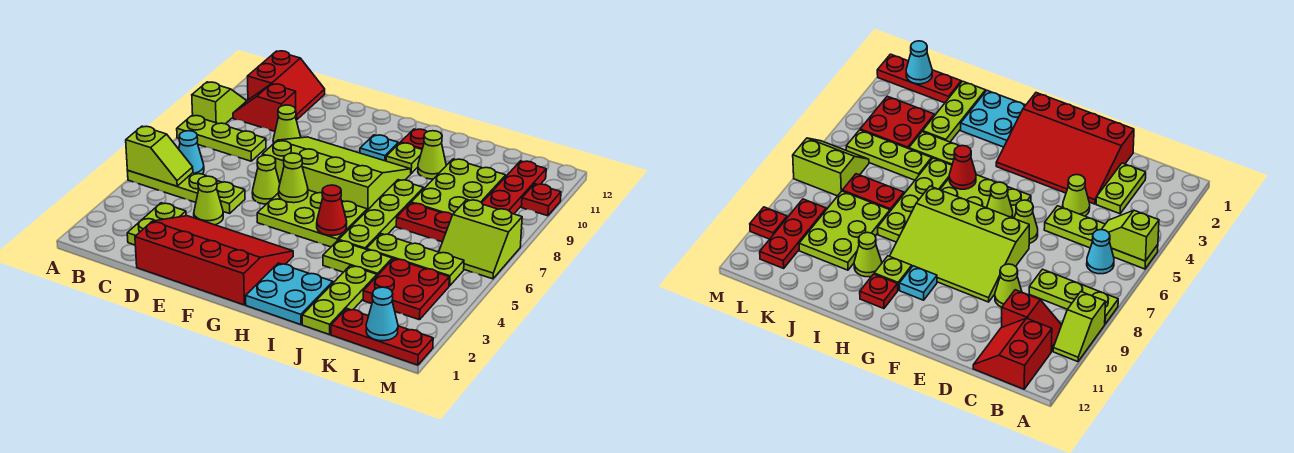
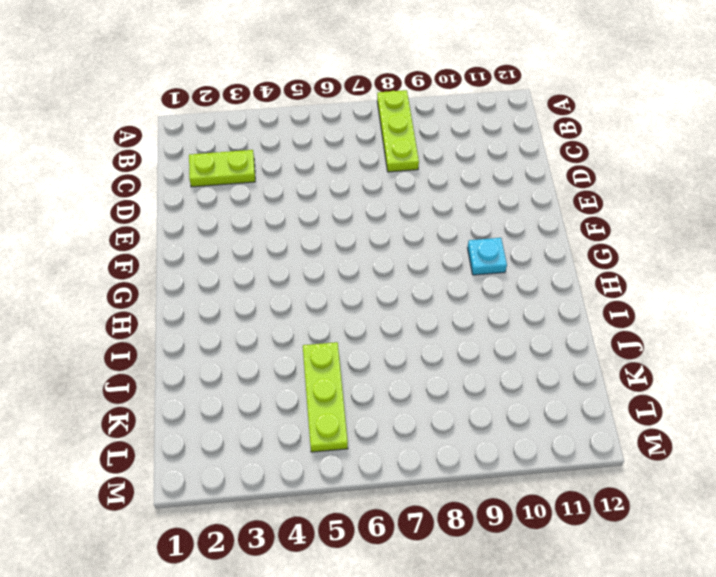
none -> lime 1x4 plate [128,171,245,213]
none -> lime 1x2 slope [192,82,246,124]
none -> cyan 1x1 cone [179,131,204,174]
none -> red 1x2 slope [233,84,296,131]

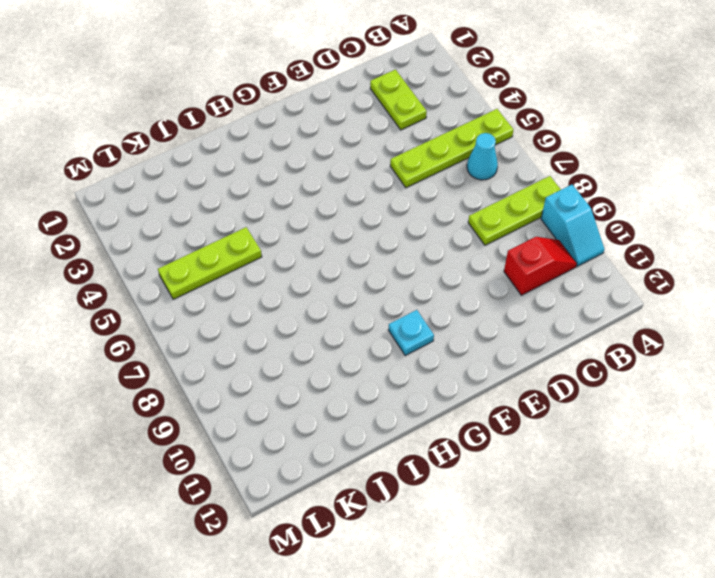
cyan 1x2 slope [541,185,604,266] -> lime 1x2 slope [192,82,246,124]
none -> red 2x2 slope [247,51,325,120]
none -> red 3x4 slope [135,216,293,305]
none -> lime 1x1 cone [194,176,223,225]
none -> lime 1x1 cone [273,105,301,144]

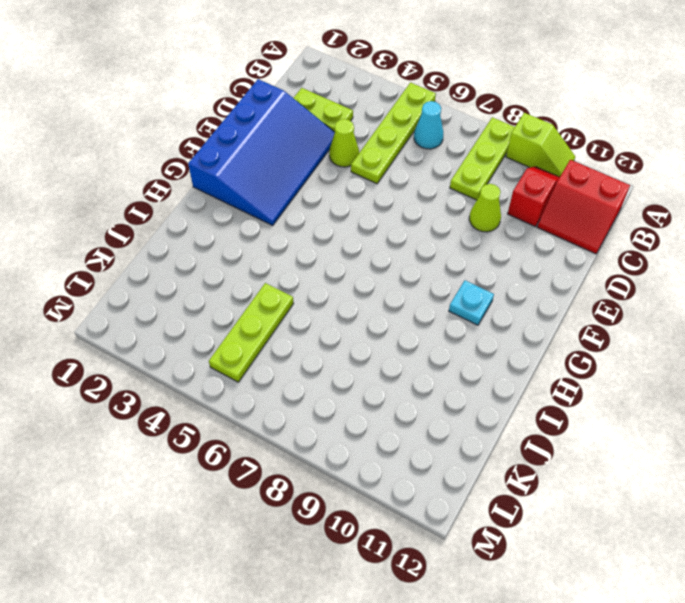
blue 3x4 slope [188,79,335,225] -> red 3x4 slope [135,216,293,305]
none -> lime 1x1 cone [252,155,280,204]
none -> lime 3x4 slope [262,137,411,210]
none -> lime 2x3 plate [257,190,367,247]
none -> cyan 2x2 plate [246,263,333,325]

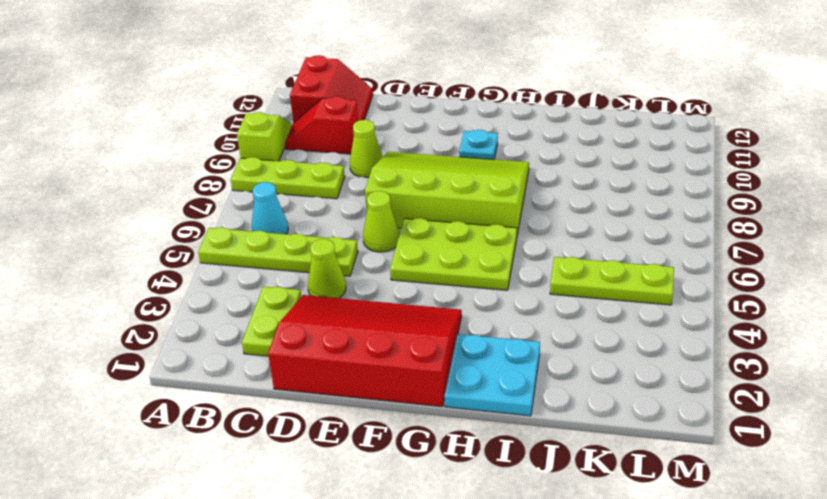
none -> lime 1x1 plate [386,143,422,173]
none -> red 1x1 plate [401,129,427,149]
none -> lime 1x2 plate [323,240,392,276]
none -> lime 1x4 plate [339,180,424,249]

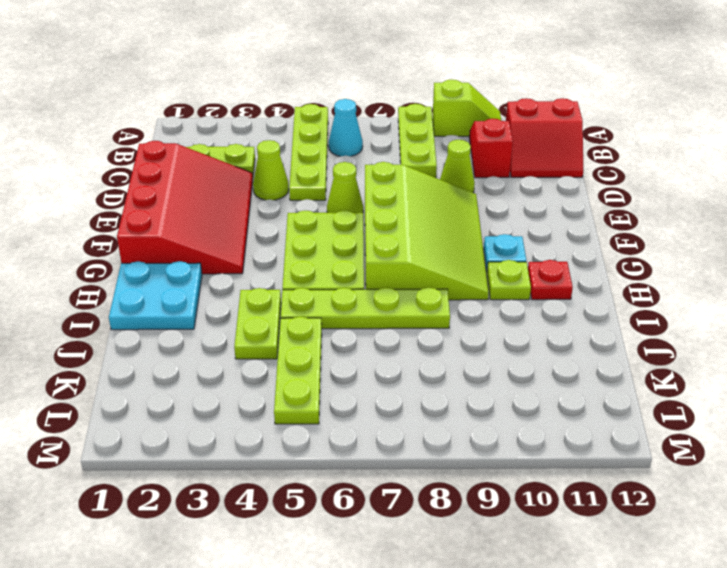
none -> lime 1x1 cone [418,131,446,179]
none -> lime 1x3 plate [302,266,377,335]
none -> red 1x2 plate [396,203,452,242]
none -> lime 2x3 plate [411,159,506,215]

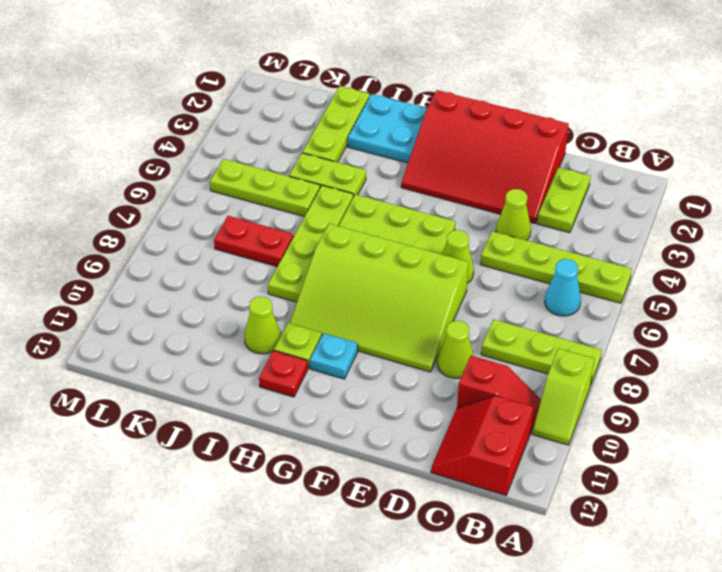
none -> lime 2x3 plate [411,159,506,215]
none -> red 1x3 plate [331,309,433,365]
none -> red 2x2 plate [363,259,449,320]
none -> lime 2x2 slope [439,200,522,279]

